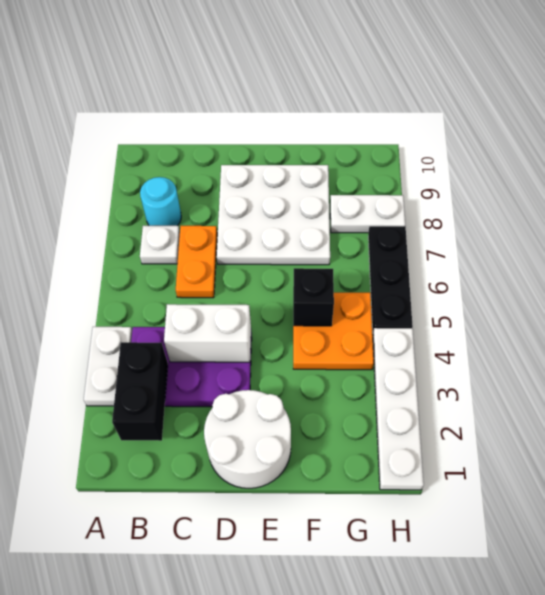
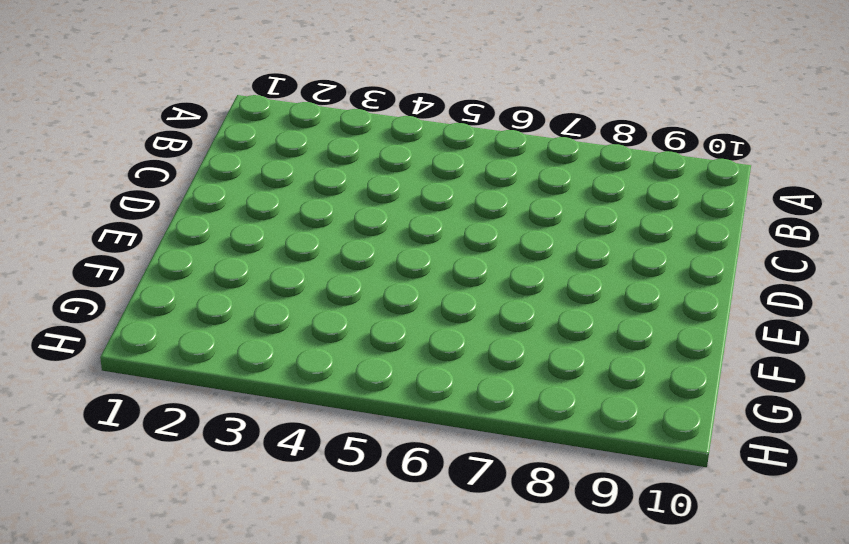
none -> white 1x2 plate [84,327,132,406]
none -> purple 2x3 plate [131,327,252,407]
none -> white 1x1 plate [140,226,180,264]

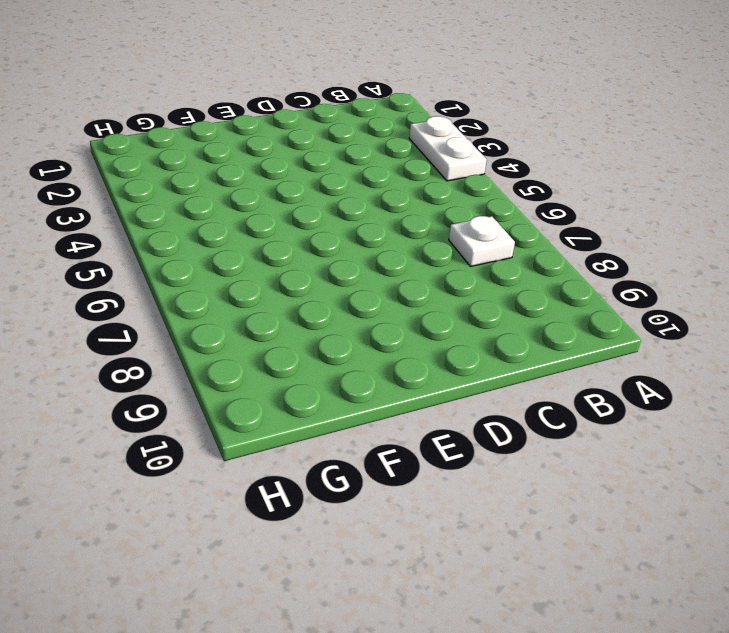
none -> purple 2x3 plate [131,327,252,407]
none -> cyan 1x1 round brick [140,177,181,226]
none -> orange 1x2 plate [176,226,217,298]

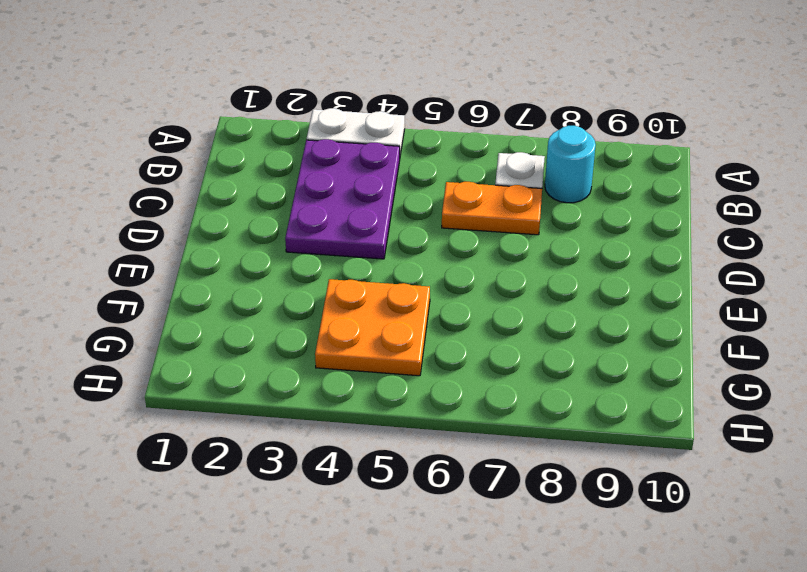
none -> white 2x2 round brick [204,390,291,488]
none -> white 3x3 plate [217,165,330,265]
none -> white 1x2 plate [330,195,405,233]

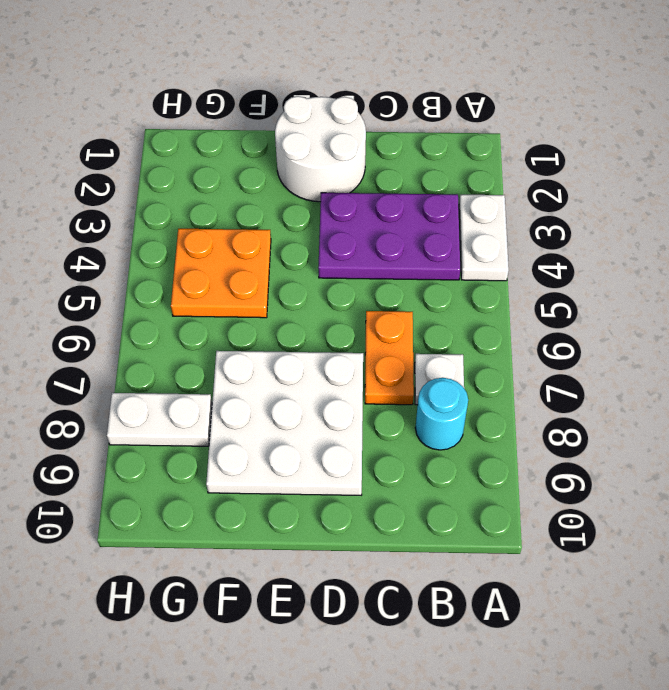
none -> white 1x4 plate [373,328,424,490]
none -> black 1x3 plate [368,226,413,331]
none -> black 1x2 brick [112,342,168,441]

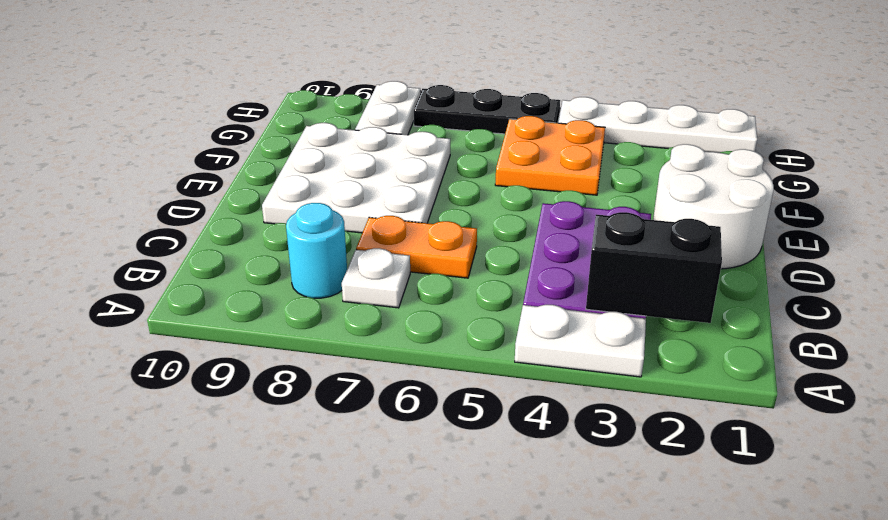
none -> white 1x2 brick [164,304,251,362]
none -> black 1x1 brick [293,268,334,326]

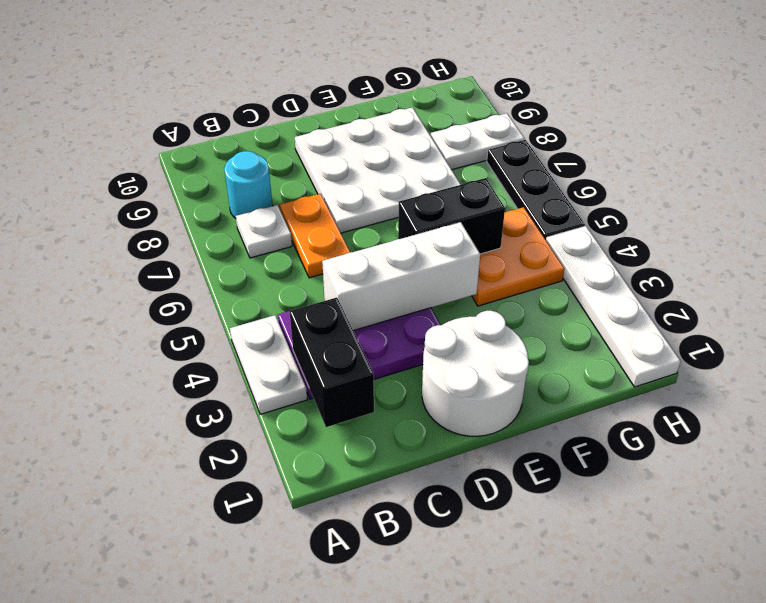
white 1x3 brick [322,222,480,331] -> white 1x2 brick [164,304,251,362]
black 1x2 brick [398,178,505,254] -> black 1x1 brick [293,268,334,326]

